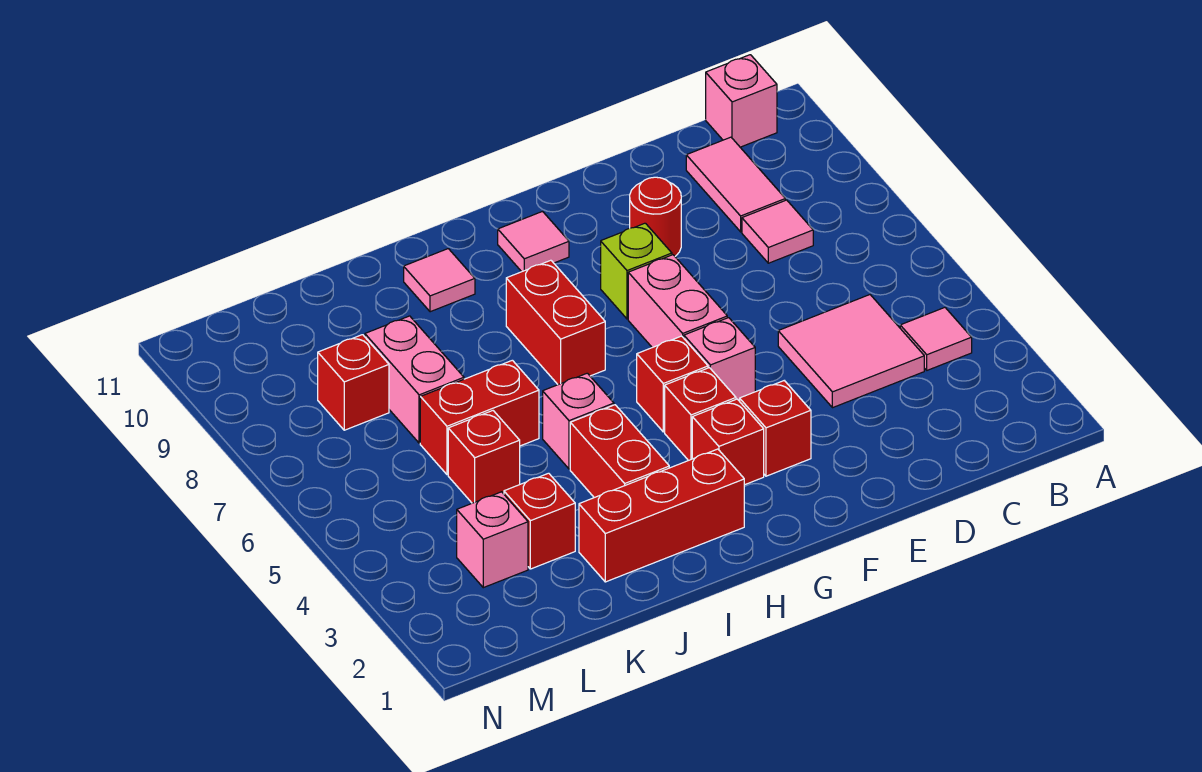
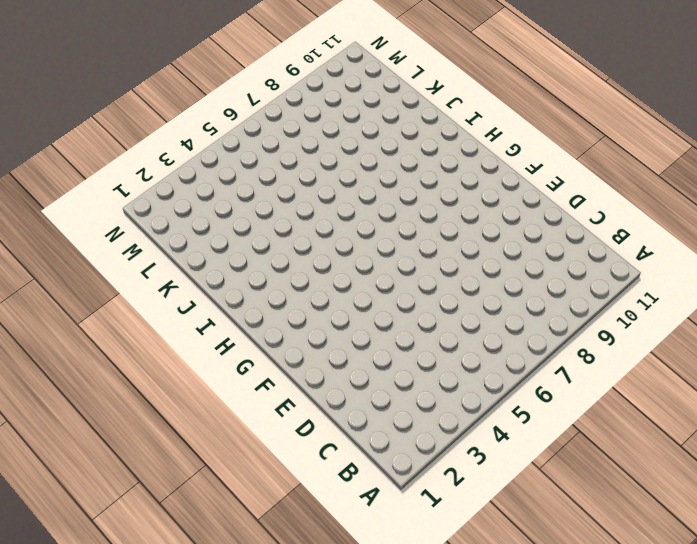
none -> pink 1x1 tile [900,308,972,370]
none -> pink 1x1 brick [706,55,777,147]
none -> pink 2x2 tile [778,295,924,408]

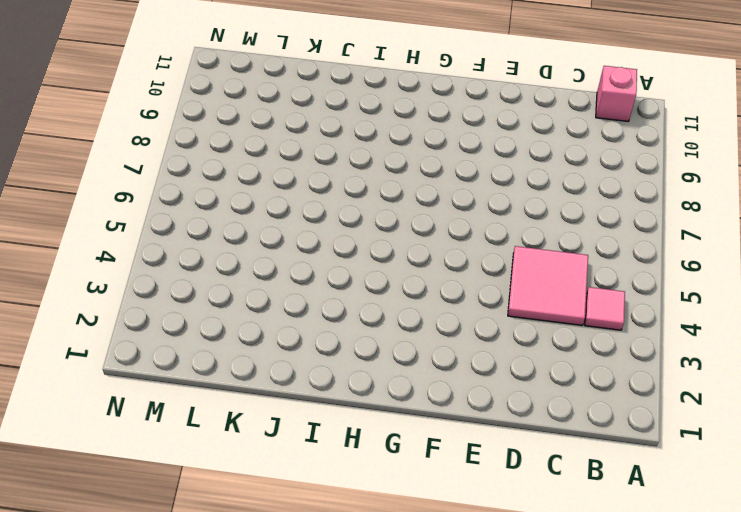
none -> pink 1x1 tile [742,200,813,263]
none -> pink 1x2 tile [686,137,785,232]
none -> red 1x1 round brick [630,177,681,256]

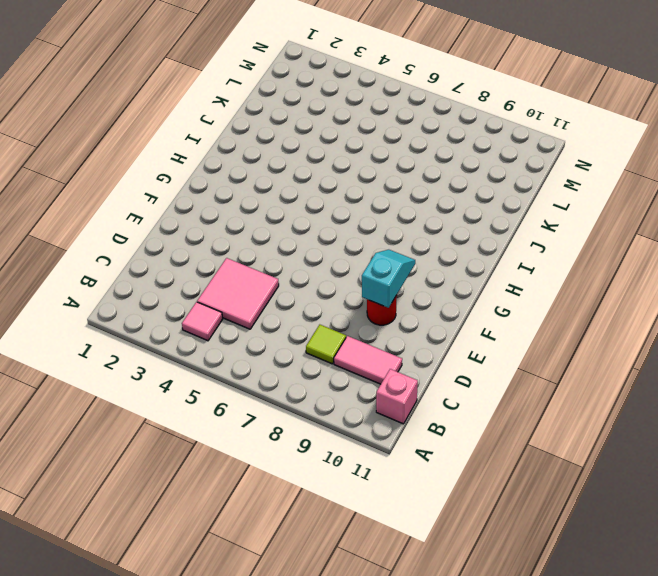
lime 1x1 tile [306,325,346,364] -> pink 1x1 tile [742,200,813,263]
cyan 1x2 slope [362,250,415,308] -> none
none -> red 1x1 brick [740,381,811,476]
none -> pink 1x1 brick [684,318,755,401]
none -> pink 1x2 brick [628,255,727,348]

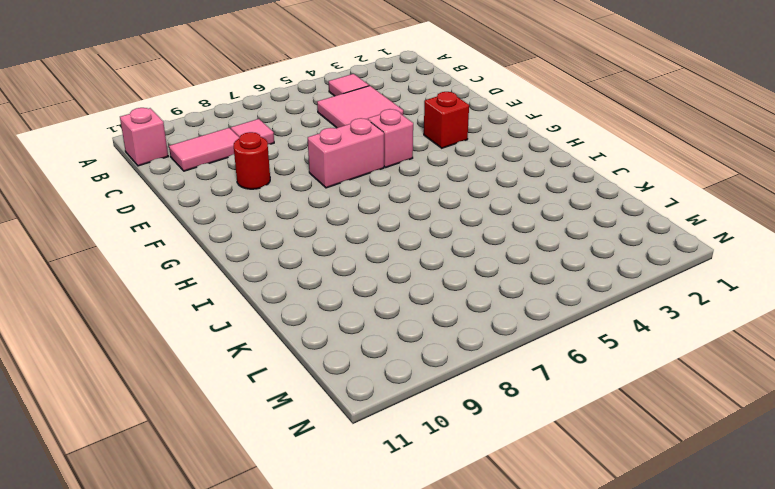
none -> lime 1x1 brick [601,223,672,319]
none -> red 1x1 brick [692,399,764,485]
none -> red 1x1 brick [665,368,736,461]

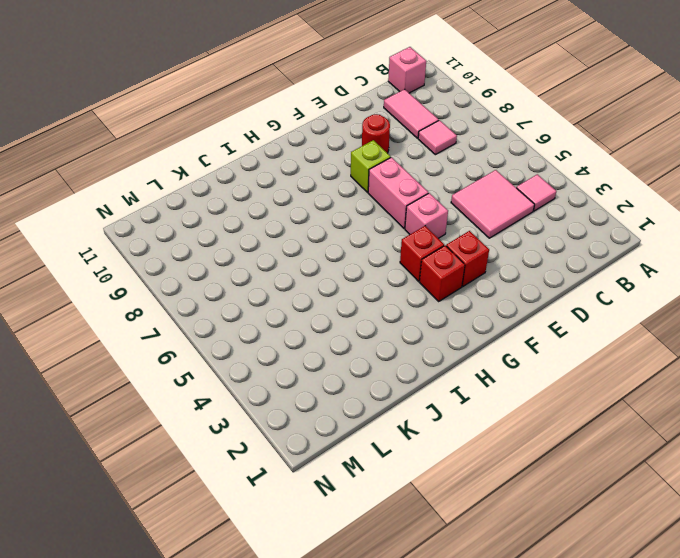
none -> red 1x1 brick [637,336,708,432]
none -> pink 1x1 tile [498,212,569,272]
none -> red 1x3 brick [579,449,744,582]

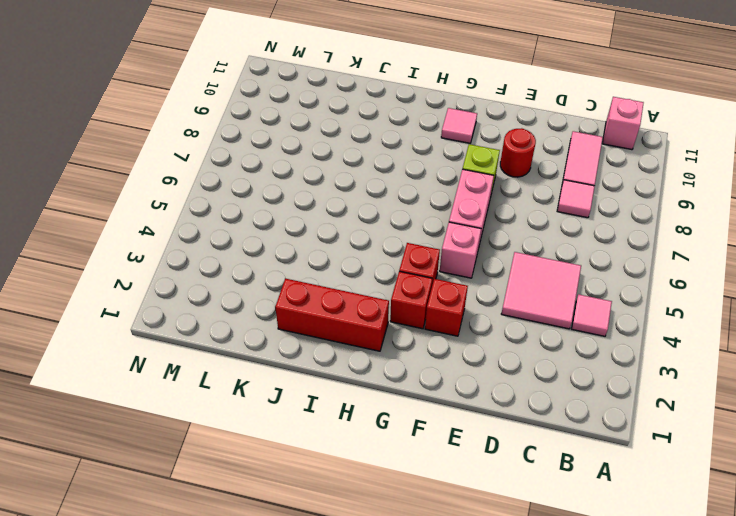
none -> red 1x1 brick [637,336,708,432]
none -> red 1x2 brick [506,260,605,385]
none -> red 1x2 brick [570,405,669,498]

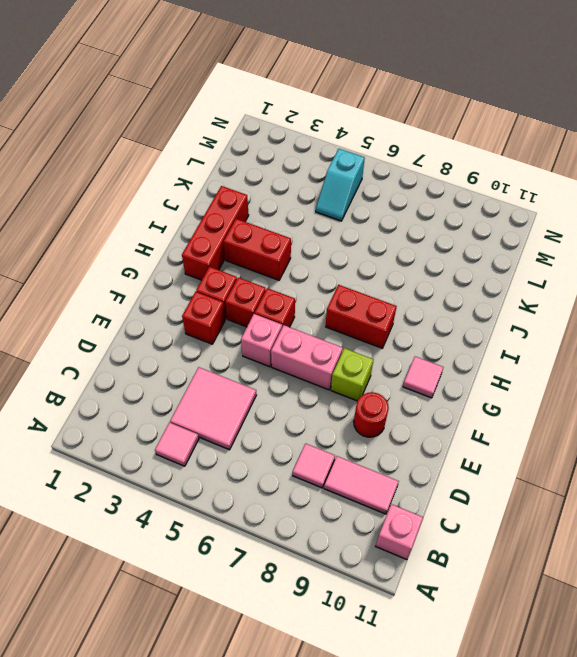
cyan 1x2 slope [316,149,365,221] -> none
none -> pink 1x1 brick [543,373,614,469]
none -> pink 1x1 tile [404,249,475,312]
none -> red 1x2 brick [420,360,539,475]

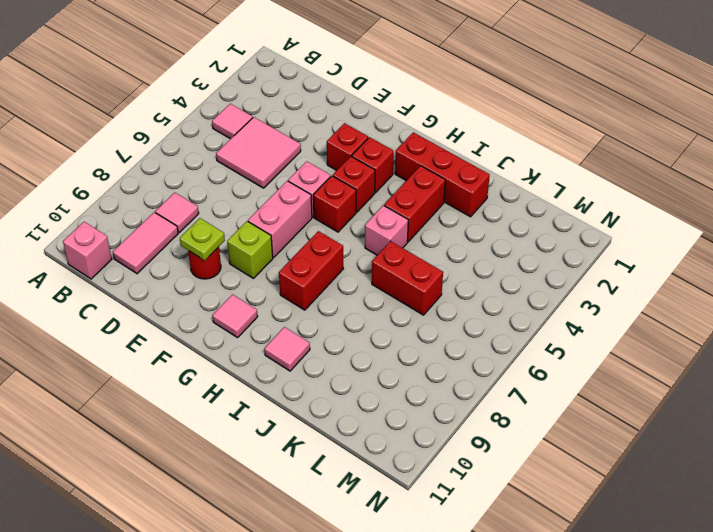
lime 1x1 plate [180,218,225,260] -> none
none -> red 1x1 brick [504,473,575,569]
none -> red 1x1 brick [448,411,520,503]
none -> pink 1x2 brick [365,316,464,443]

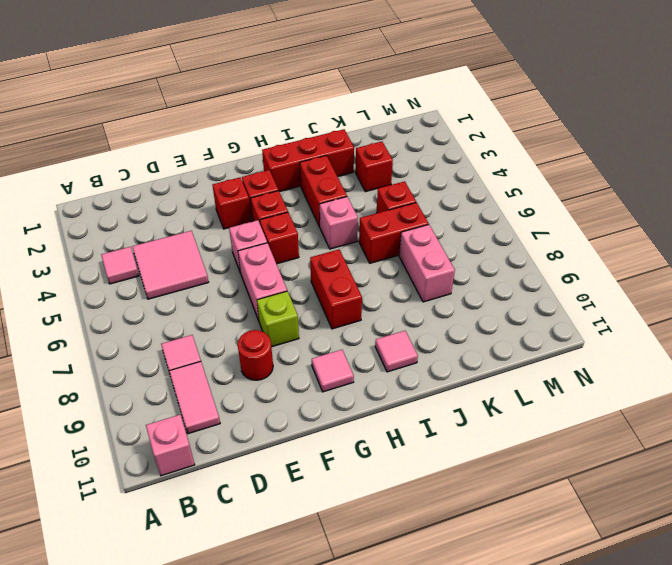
none -> pink 1x1 brick [457,492,528,588]
none -> red 1x1 brick [318,335,389,430]

